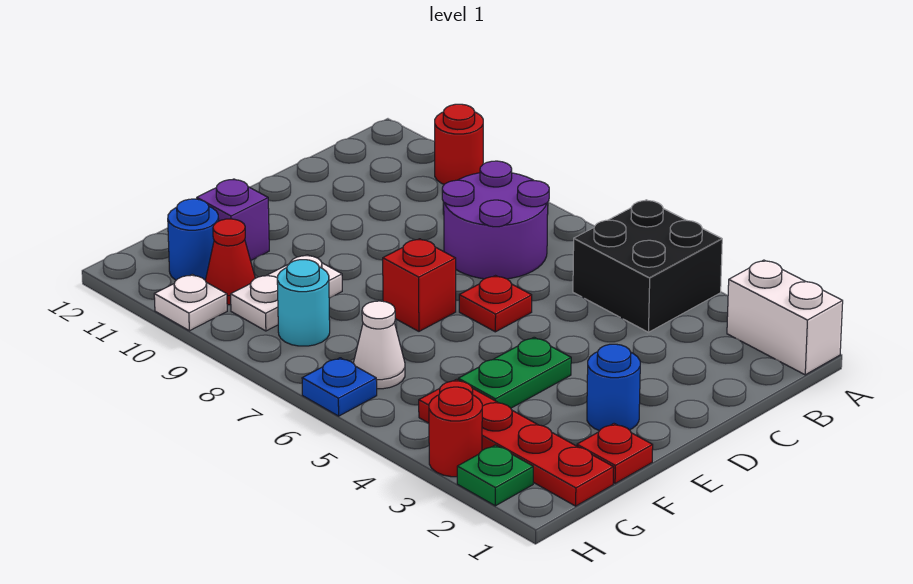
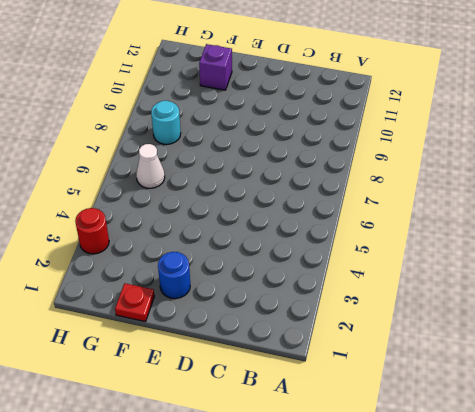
none -> white 1x2 brick [727,260,843,375]
none -> black 2x2 brick [573,200,722,332]
none -> red 1x1 round brick [435,104,483,184]

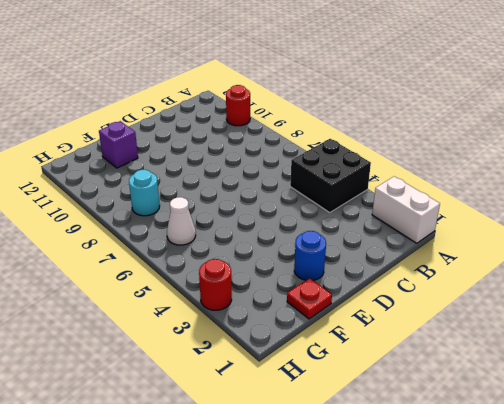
none -> purple 2x2 round brick [442,161,549,279]
none -> red 1x1 plate [459,276,532,332]
none -> green 1x2 plate [458,337,571,408]

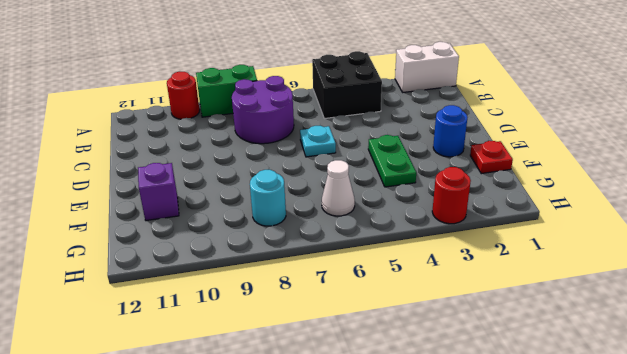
green 1x2 brick [196,65,257,117] -> none
cyan 1x1 plate [300,125,336,157] -> red 1x1 plate [459,276,532,332]
none -> red 1x1 brick [383,239,456,331]
none -> white 1x2 plate [231,255,342,331]
none -> red 1x4 plate [419,379,614,506]

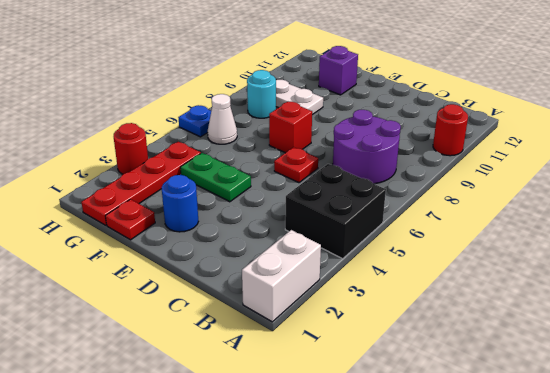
none -> red 1x1 cone [205,219,255,305]
none -> blue 1x1 round brick [168,199,219,280]
none -> green 1x1 plate [457,445,533,506]

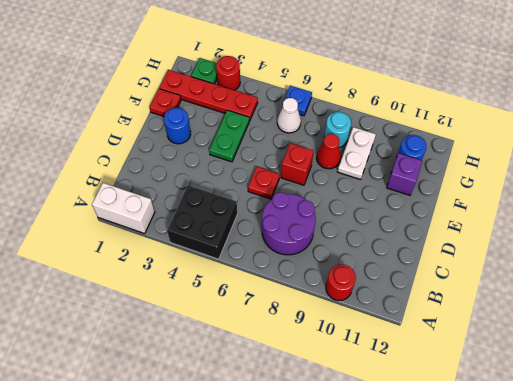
red 1x1 cone [316,134,341,169] -> red 1x1 cone moved to [205,219,255,305]
none -> white 1x1 plate [154,274,227,331]

